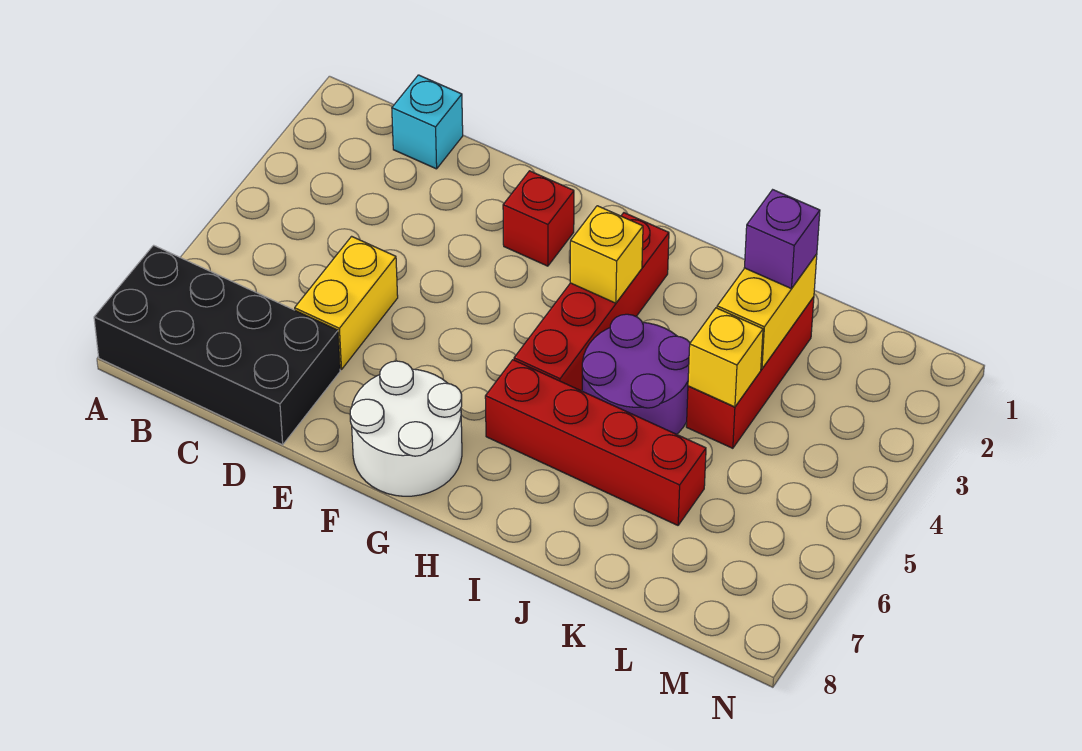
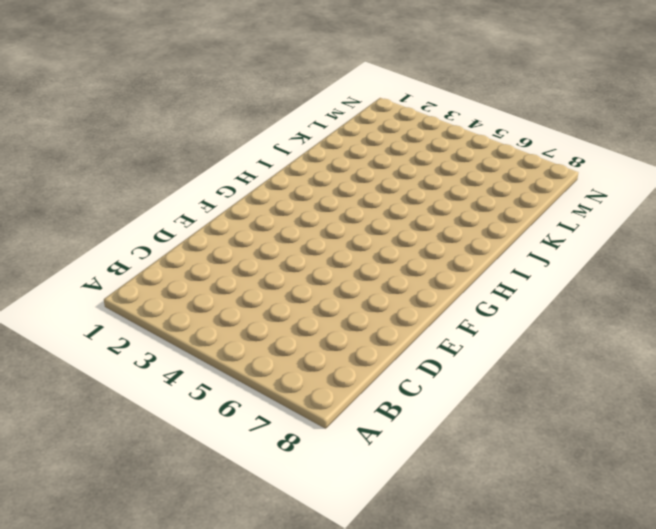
none -> black 2x4 brick [94,245,340,445]
none -> cyan 1x1 brick [392,75,463,169]
none -> yellow 1x2 brick [295,236,398,370]

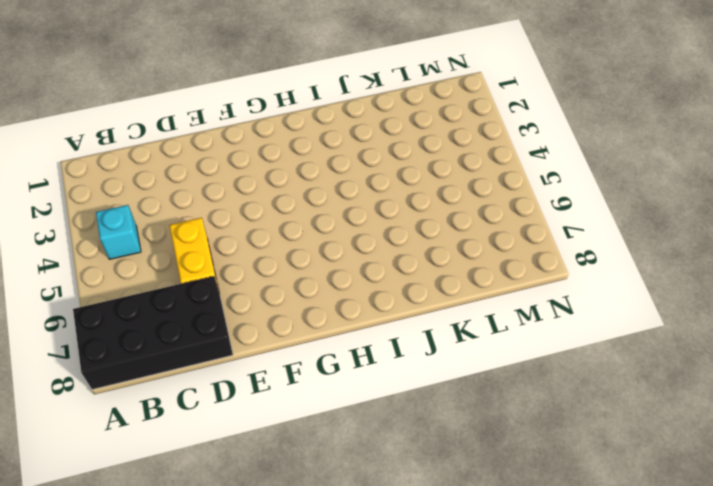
cyan 1x1 brick [96,205,141,259] -> cyan 1x1 brick moved to [392,75,463,169]
none -> red 1x1 brick [503,171,574,266]
none -> white 2x2 round brick [350,361,462,496]
none -> red 1x4 brick [514,213,669,391]

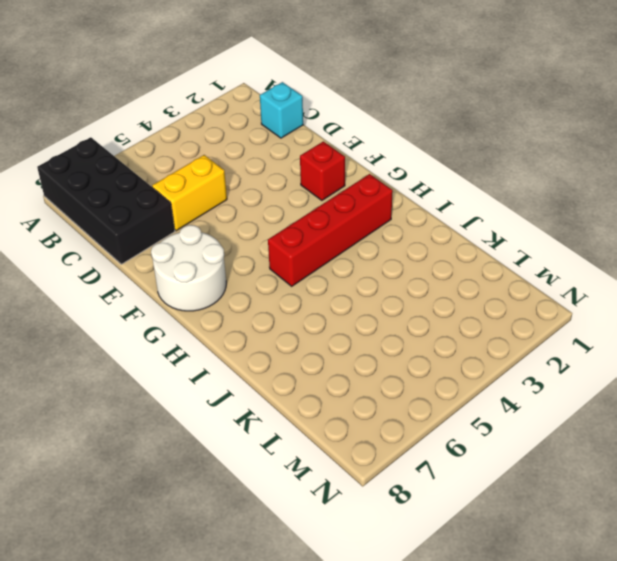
none -> red 1x4 brick [485,360,706,525]
none -> purple 2x2 round brick [582,314,690,434]
none -> red 1x3 brick [686,297,814,448]

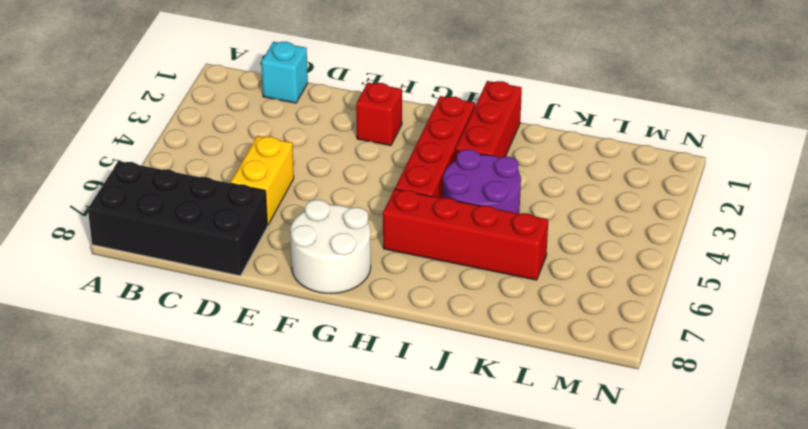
red 1x3 brick [456,81,522,160] -> red 1x3 brick moved to [686,297,814,448]
none -> yellow 1x1 brick [570,206,643,303]
none -> yellow 1x2 brick [717,254,817,369]
none -> yellow 1x1 brick [688,308,763,407]

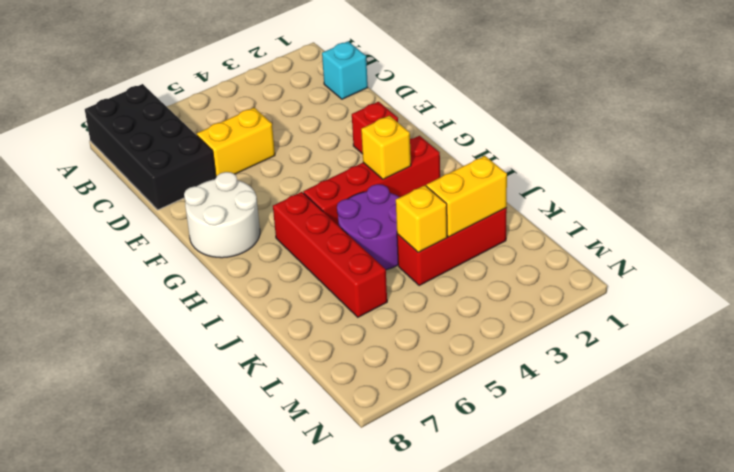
none -> purple 1x1 brick [744,190,820,289]

